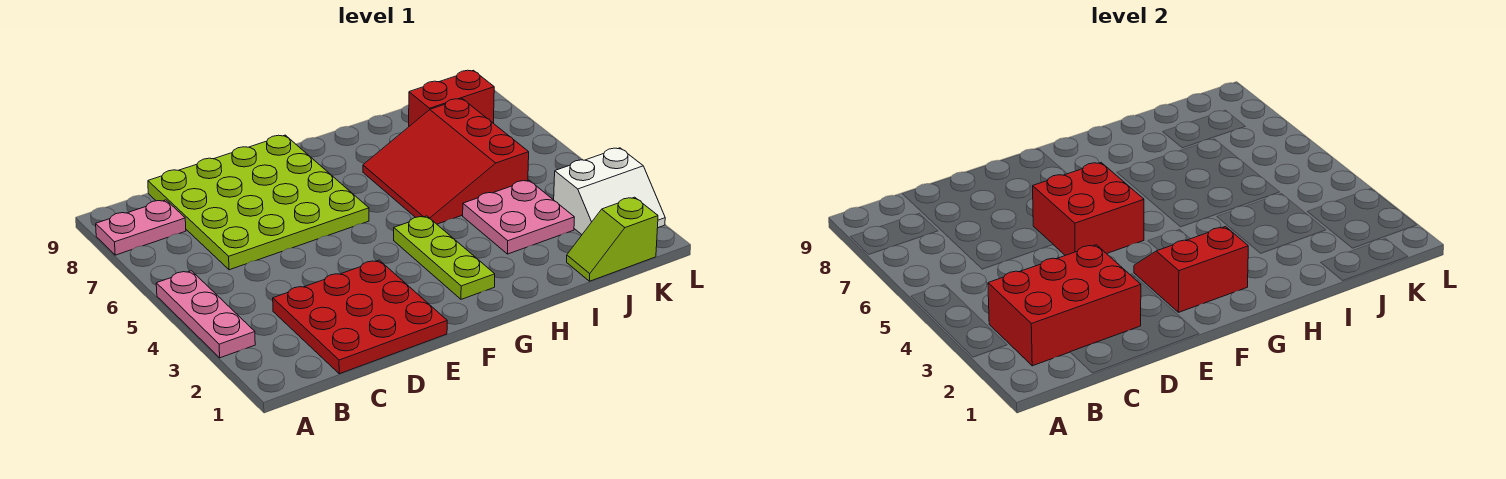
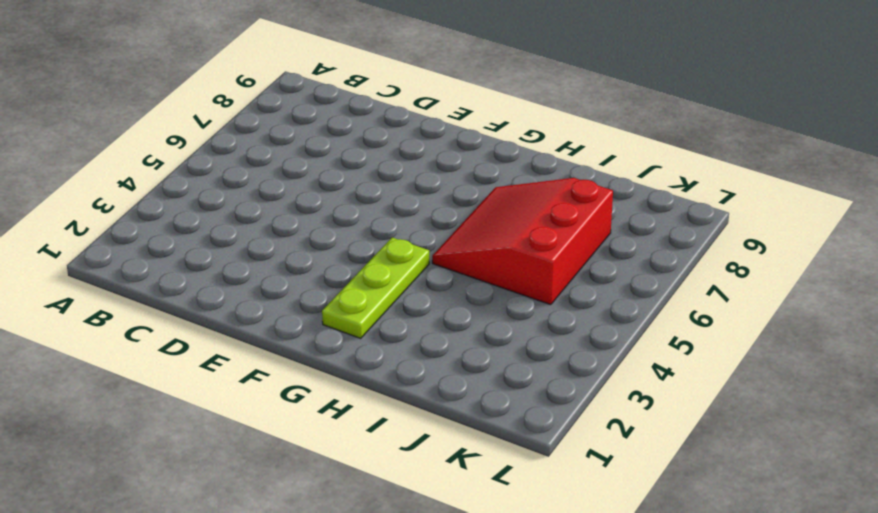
none -> pink 1x3 plate [156,271,255,358]
none -> pink 1x2 plate [96,200,186,255]
none -> red 3x3 plate [273,260,447,374]

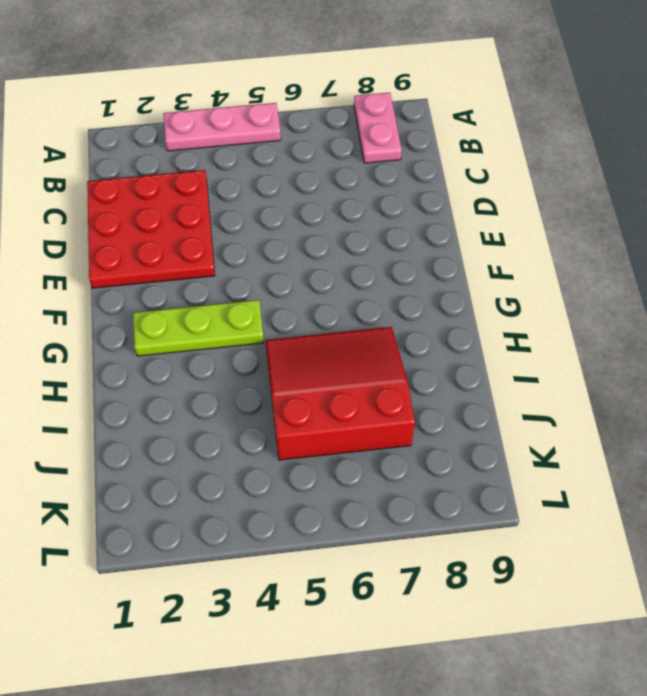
none -> lime 4x4 plate [148,135,369,270]
none -> pink 2x2 plate [463,180,574,254]
none -> lime 1x2 slope [567,197,658,281]

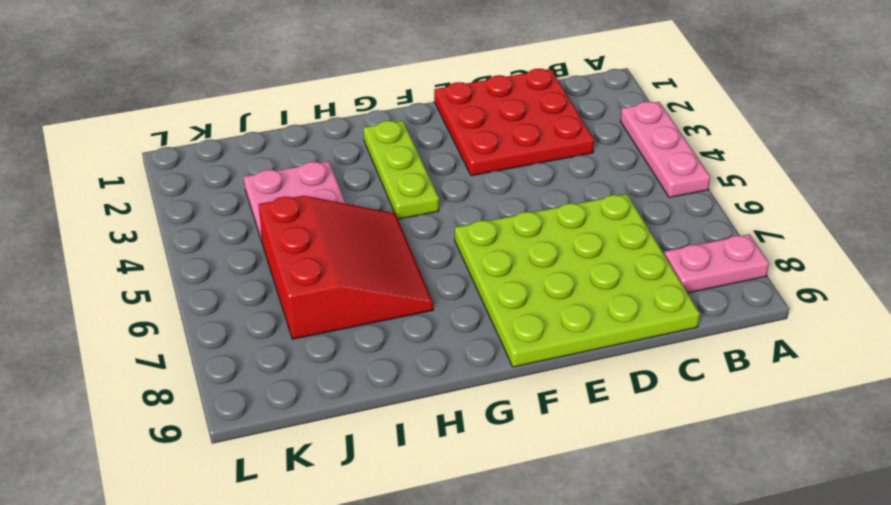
none -> lime 1x2 slope [567,197,658,281]
none -> red 1x2 brick [409,70,494,126]
none -> white 2x2 slope [554,148,665,234]

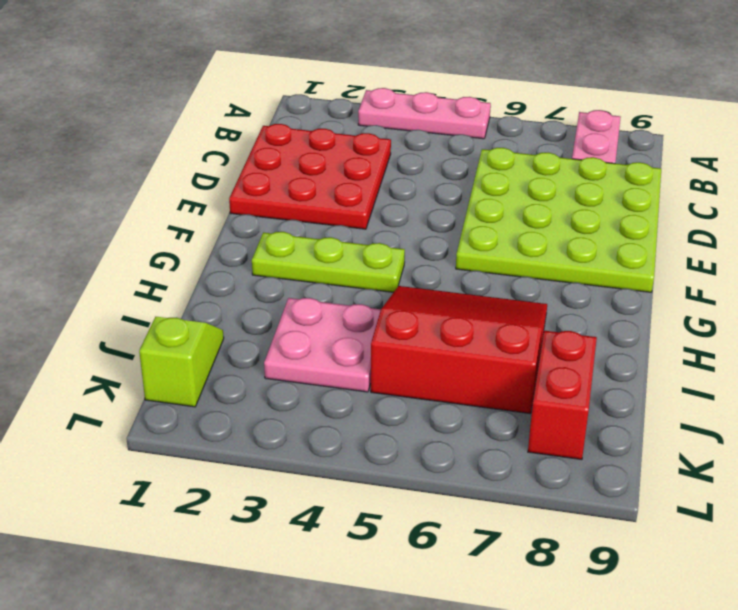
none -> white 2x2 slope [554,148,665,234]
none -> red 2x3 brick [988,245,1141,366]
none -> red 2x2 brick [1033,163,1144,255]

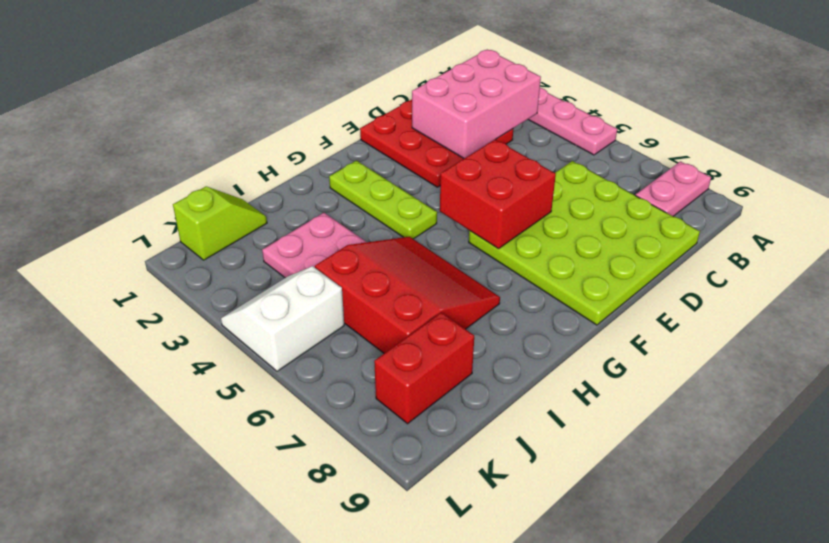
pink 2x3 brick [412,49,541,158] -> red 2x3 brick [988,245,1141,366]
white 2x2 slope [221,266,344,371] -> white 2x2 slope moved to [554,148,665,234]
none -> red 2x2 slope [1134,227,1248,312]

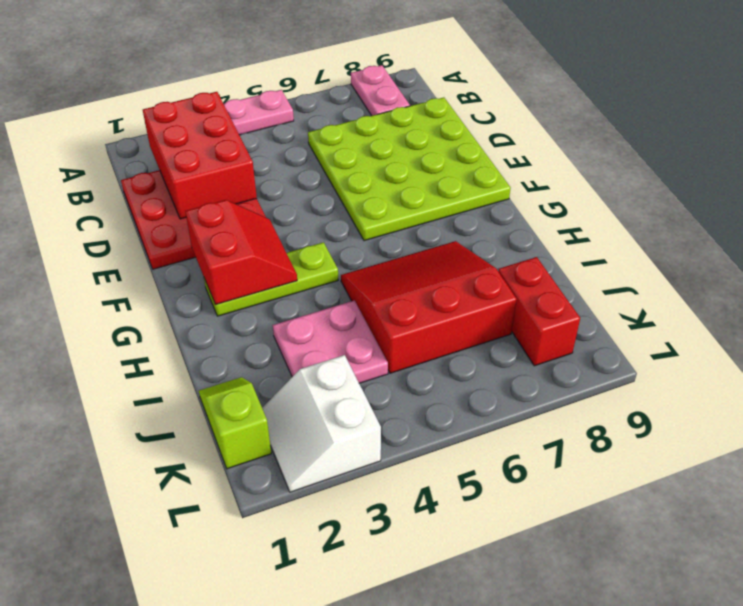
none -> red 2x2 brick [1033,163,1144,255]

